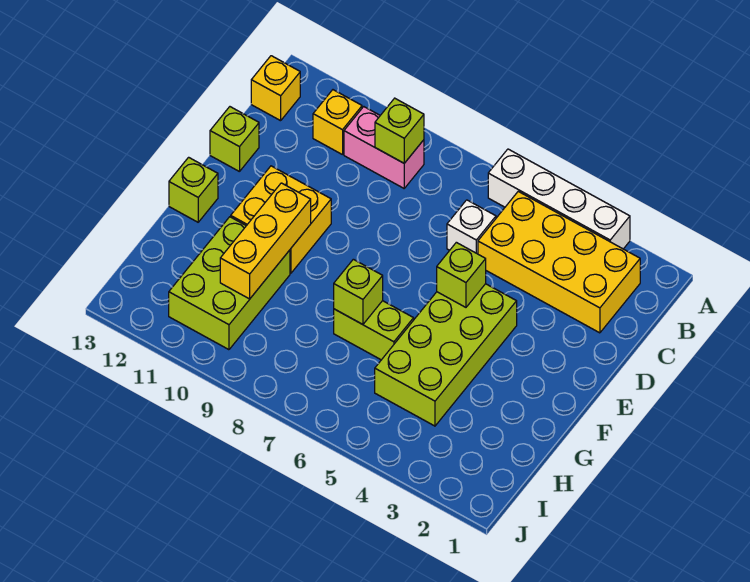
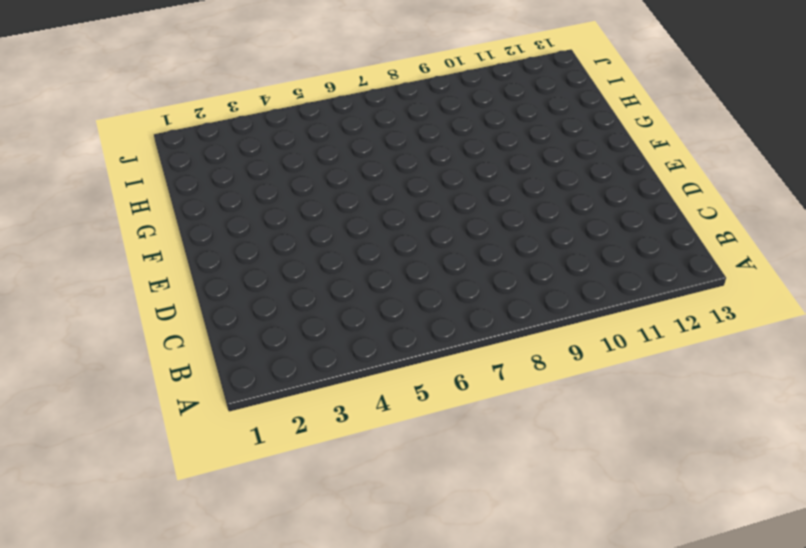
none -> white 1x4 brick [488,149,630,249]
none -> yellow 2x4 brick [478,191,640,333]
none -> pink 1x2 brick [344,107,424,188]

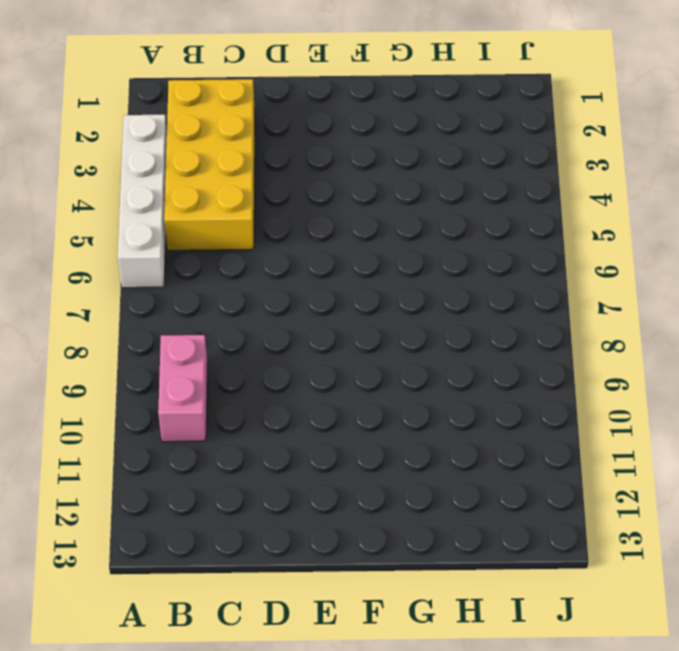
none -> yellow 1x1 brick [313,90,362,155]
none -> yellow 1x1 brick [251,56,300,121]
none -> white 1x1 brick [447,200,496,254]

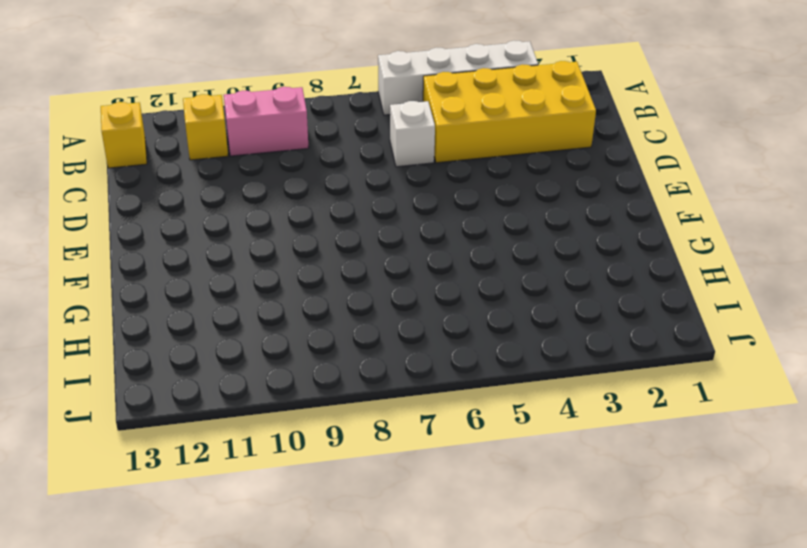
none -> lime 1x1 brick [210,107,259,172]
none -> lime 2x4 brick [375,284,517,426]
none -> yellow 2x2 brick [231,166,331,273]

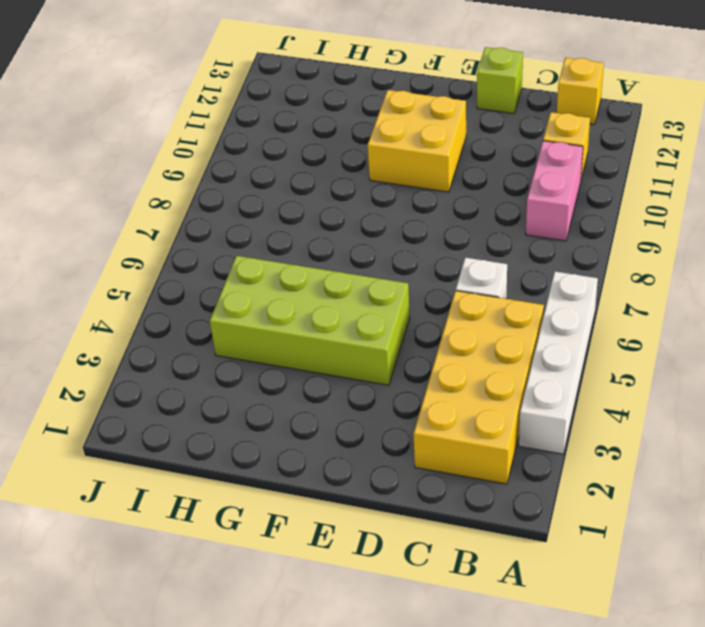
none -> lime 1x1 brick [169,157,218,222]
none -> lime 1x2 brick [334,301,414,360]
none -> lime 2x3 brick [169,217,290,350]

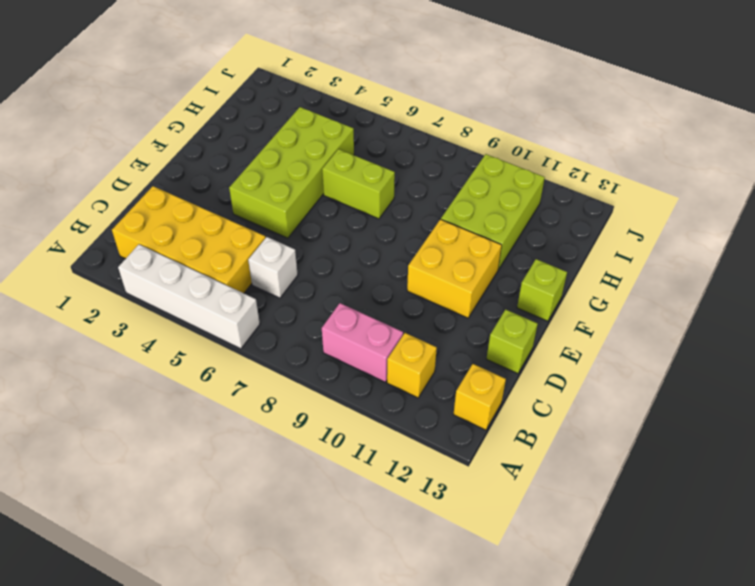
none -> lime 1x1 brick [375,98,424,163]
none -> lime 1x1 brick [437,242,486,307]
none -> yellow 1x3 brick [220,183,311,299]

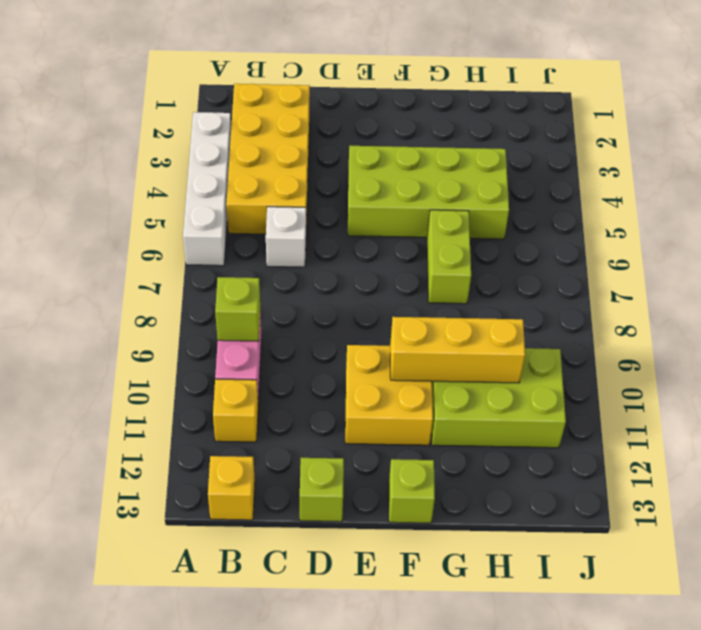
none -> lime 1x1 brick [437,242,486,307]
none -> lime 1x1 brick [334,259,383,325]

